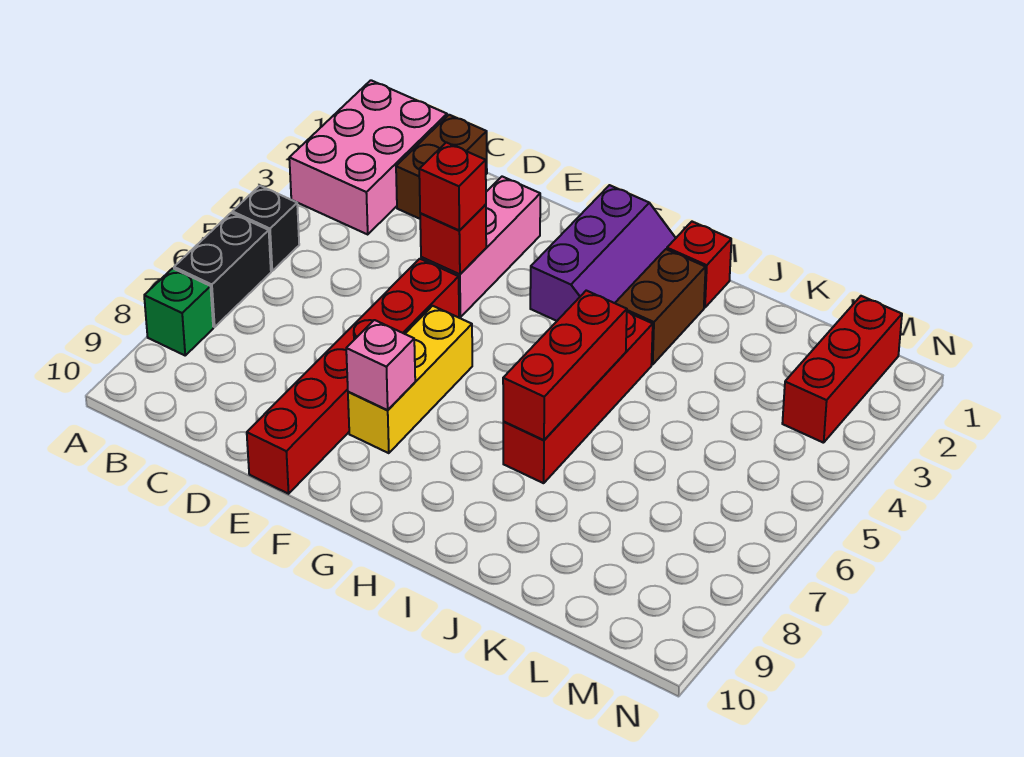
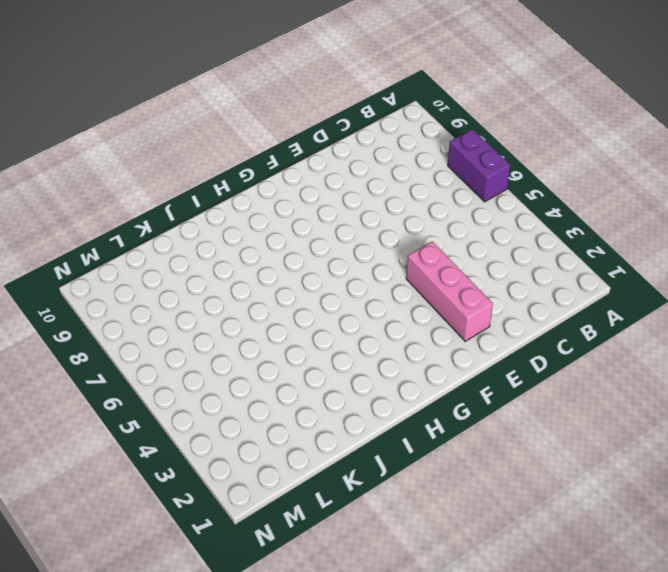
purple 1x2 brick [448,129,510,202] -> black 1x2 brick [174,213,271,327]
none -> pink 2x3 brick [289,80,447,234]
none -> black 1x1 brick [232,186,299,271]
none -> green 1x1 brick [144,268,213,355]

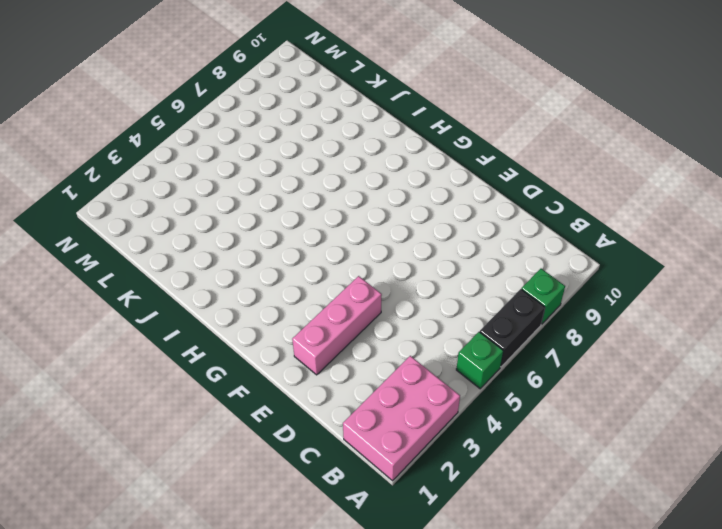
green 1x1 brick [456,332,503,389] -> black 1x1 brick [232,186,299,271]
none -> brown 1x2 brick [396,115,487,219]
none -> red 1x6 brick [247,259,459,494]
none -> yellow 1x3 brick [348,306,472,453]

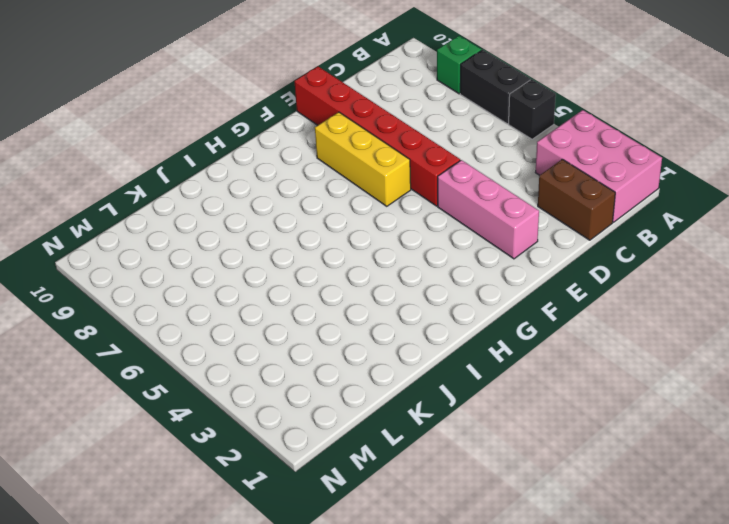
none -> purple 2x3 slope [530,185,676,321]
none -> red 1x1 brick [667,222,731,308]
none -> brown 1x2 brick [615,249,706,365]

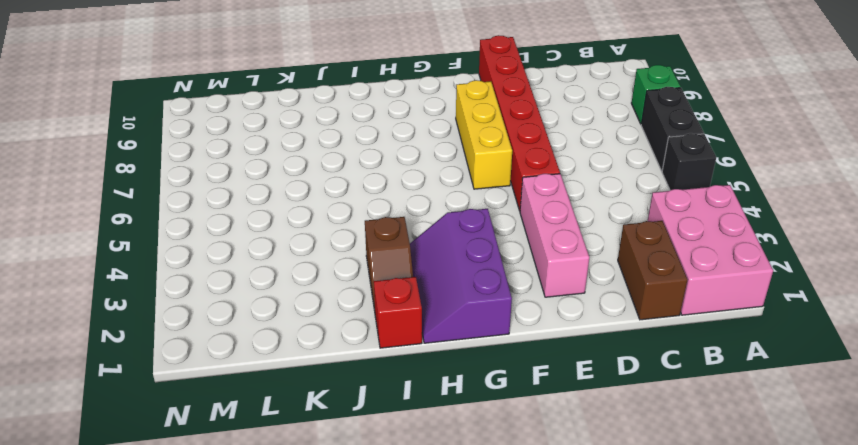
brown 1x2 slope [365,217,413,311] -> brown 1x2 brick [615,249,706,365]
none -> red 1x4 brick [503,312,653,483]
none -> red 1x3 brick [782,296,902,443]
none -> red 1x1 brick [420,204,486,274]

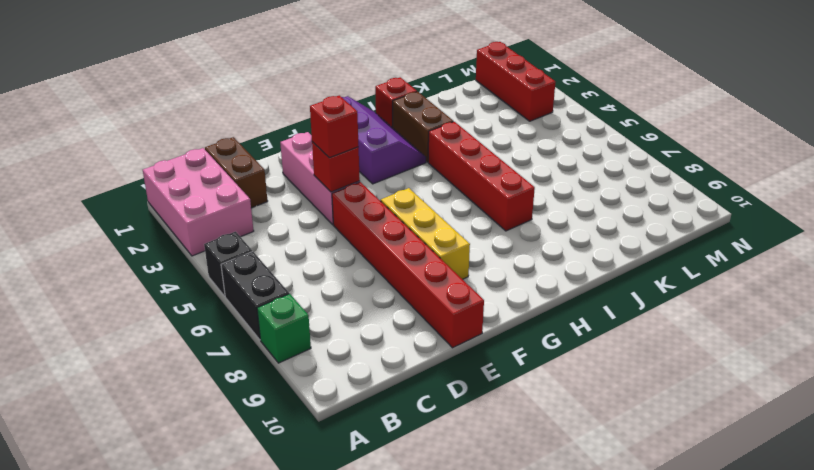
none -> pink 1x1 brick [346,320,415,410]
none -> red 1x3 brick [503,291,627,440]

